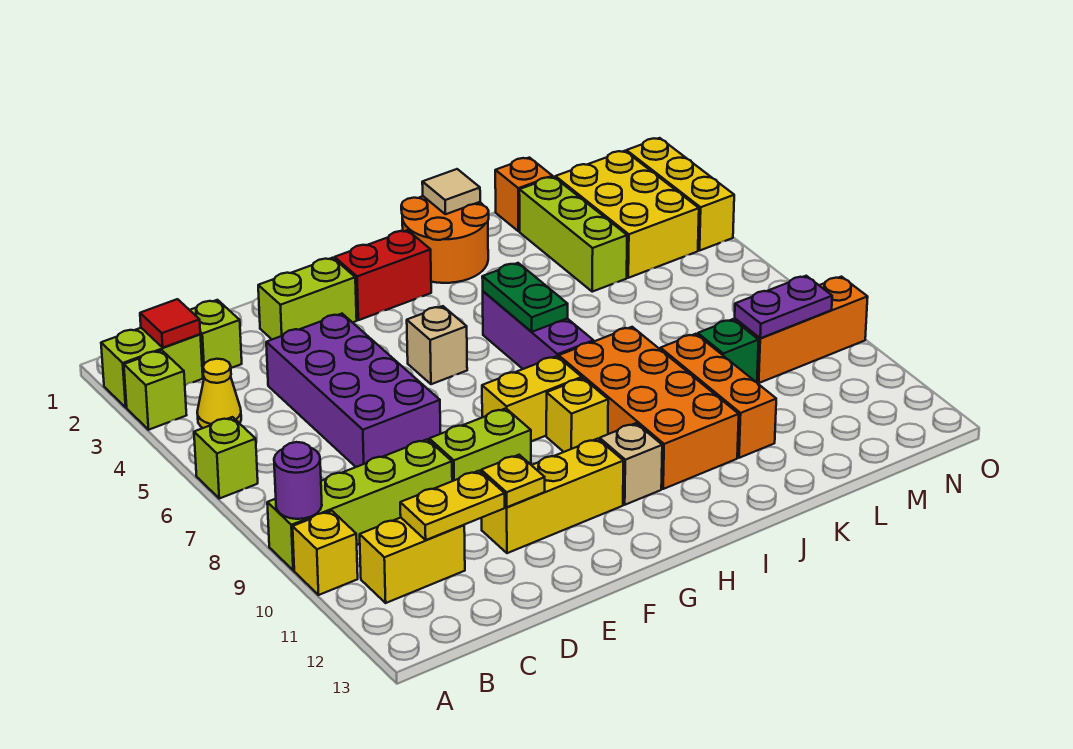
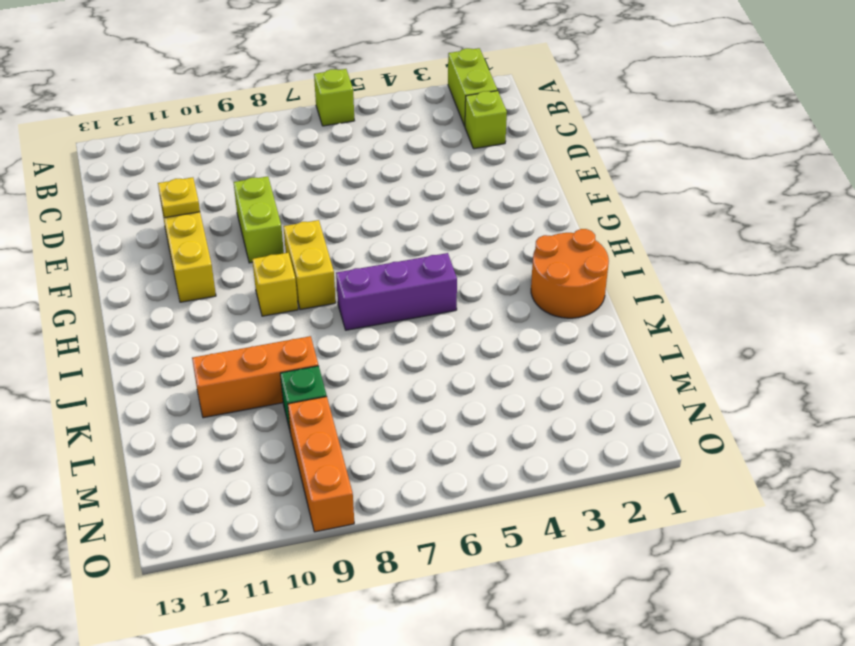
none -> lime 1x1 brick [124,350,186,430]
none -> lime 1x4 brick [267,439,452,570]
none -> yellow 1x1 brick [293,511,358,595]
none -> yellow 1x1 cone [197,359,241,428]

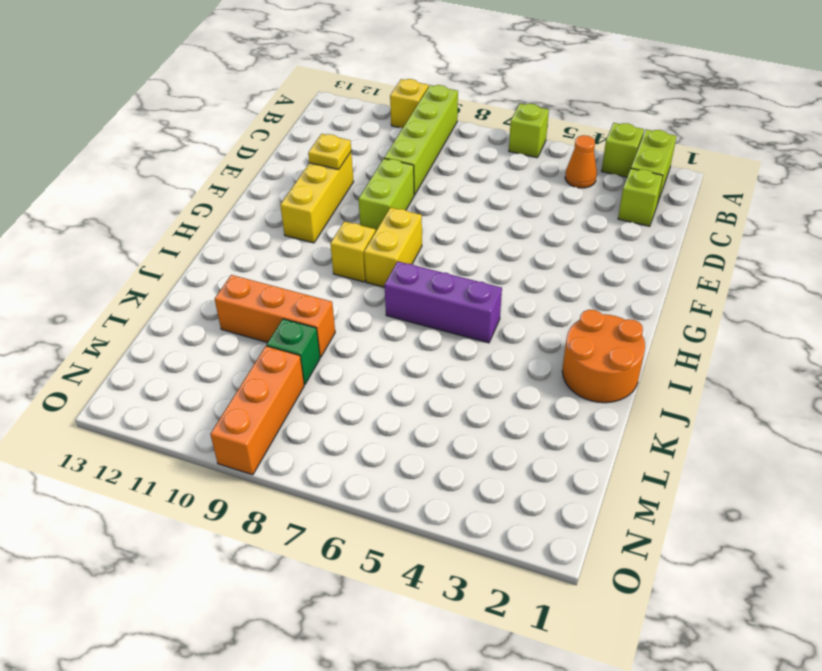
orange 1x1 cone [565,135,597,188] -> yellow 1x1 cone [197,359,241,428]
none -> yellow 1x2 brick [360,518,465,603]
none -> purple 2x4 brick [266,314,440,467]
none -> lime 1x2 brick [258,258,357,339]
none -> red 1x2 brick [335,230,431,320]

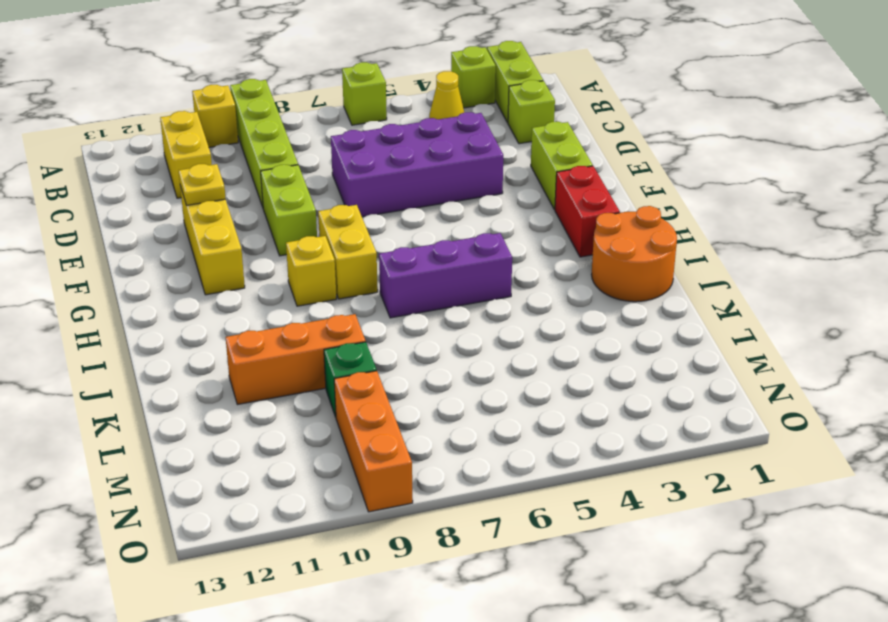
none -> tan 1x1 brick [407,306,467,384]
none -> tan 1x1 brick [600,423,662,505]
none -> orange 2x4 brick [559,327,739,489]
none -> orange 1x1 brick [495,158,553,231]

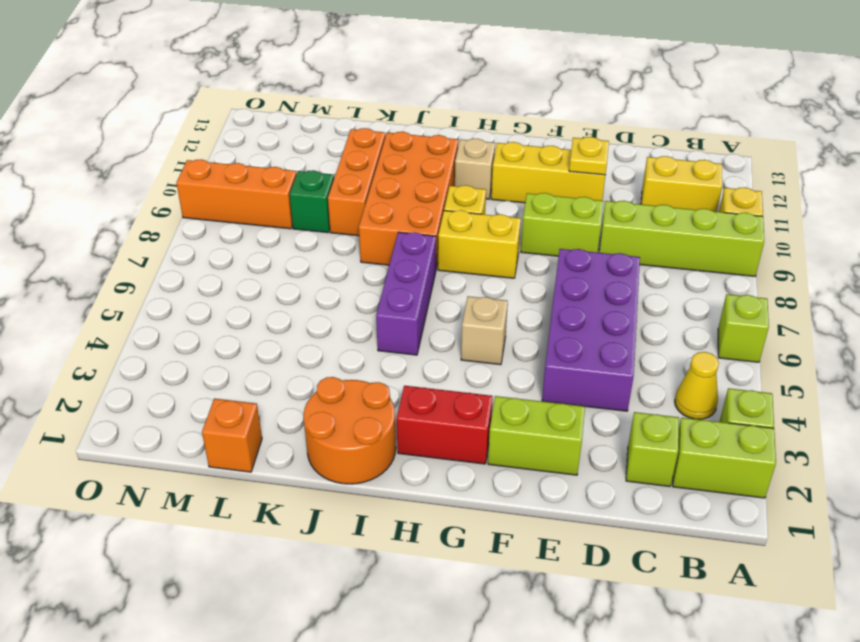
none -> lime 1x3 brick [519,177,627,292]
none -> yellow 2x3 brick [555,151,699,278]
none -> yellow 1x3 brick [626,138,734,250]
none -> purple 1x1 round brick [274,442,322,519]

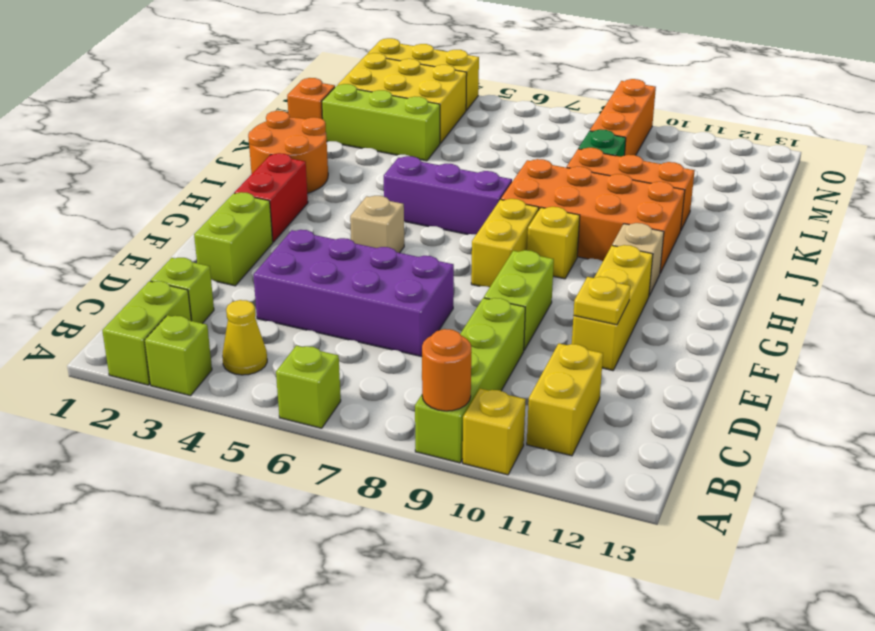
orange 1x1 round brick [422,329,471,411] -> purple 1x1 round brick [274,442,322,519]
none -> red 1x1 tile [140,299,200,348]
none -> yellow 1x2 plate [400,471,505,540]
none -> green 1x2 plate [482,263,568,332]
none -> tan 1x1 tile [422,169,480,214]

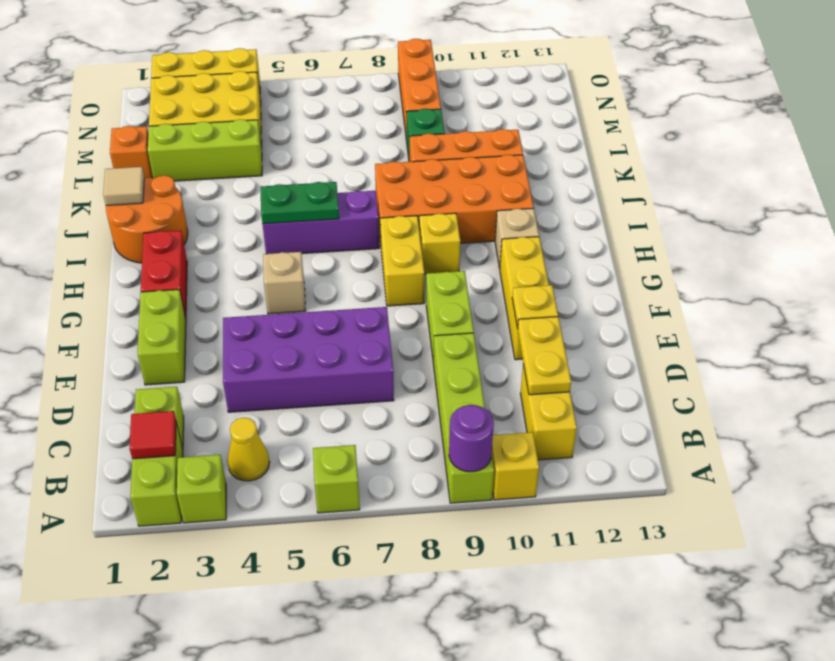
none -> purple 1x2 plate [735,276,832,338]

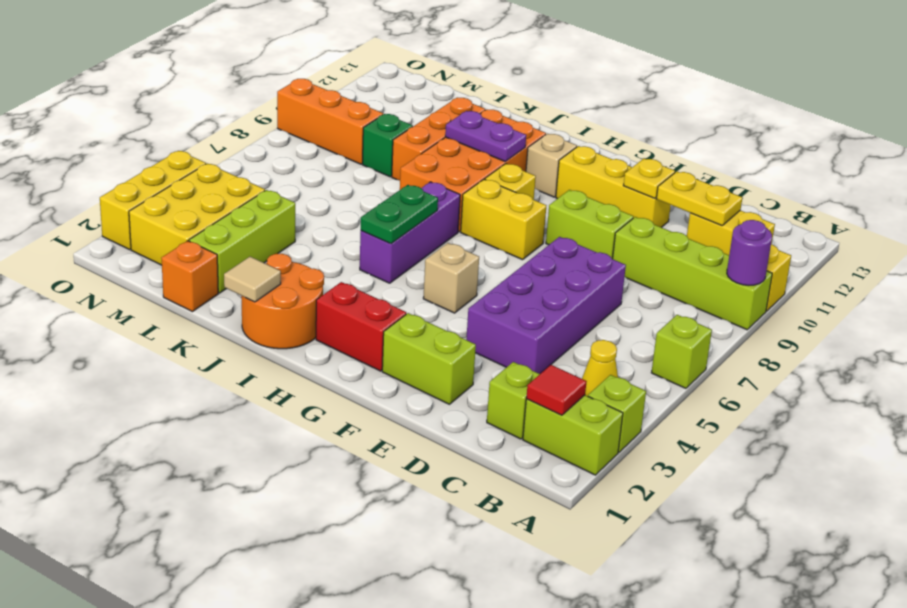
purple 1x2 plate [445,111,526,162] -> purple 1x2 plate moved to [735,276,832,338]

